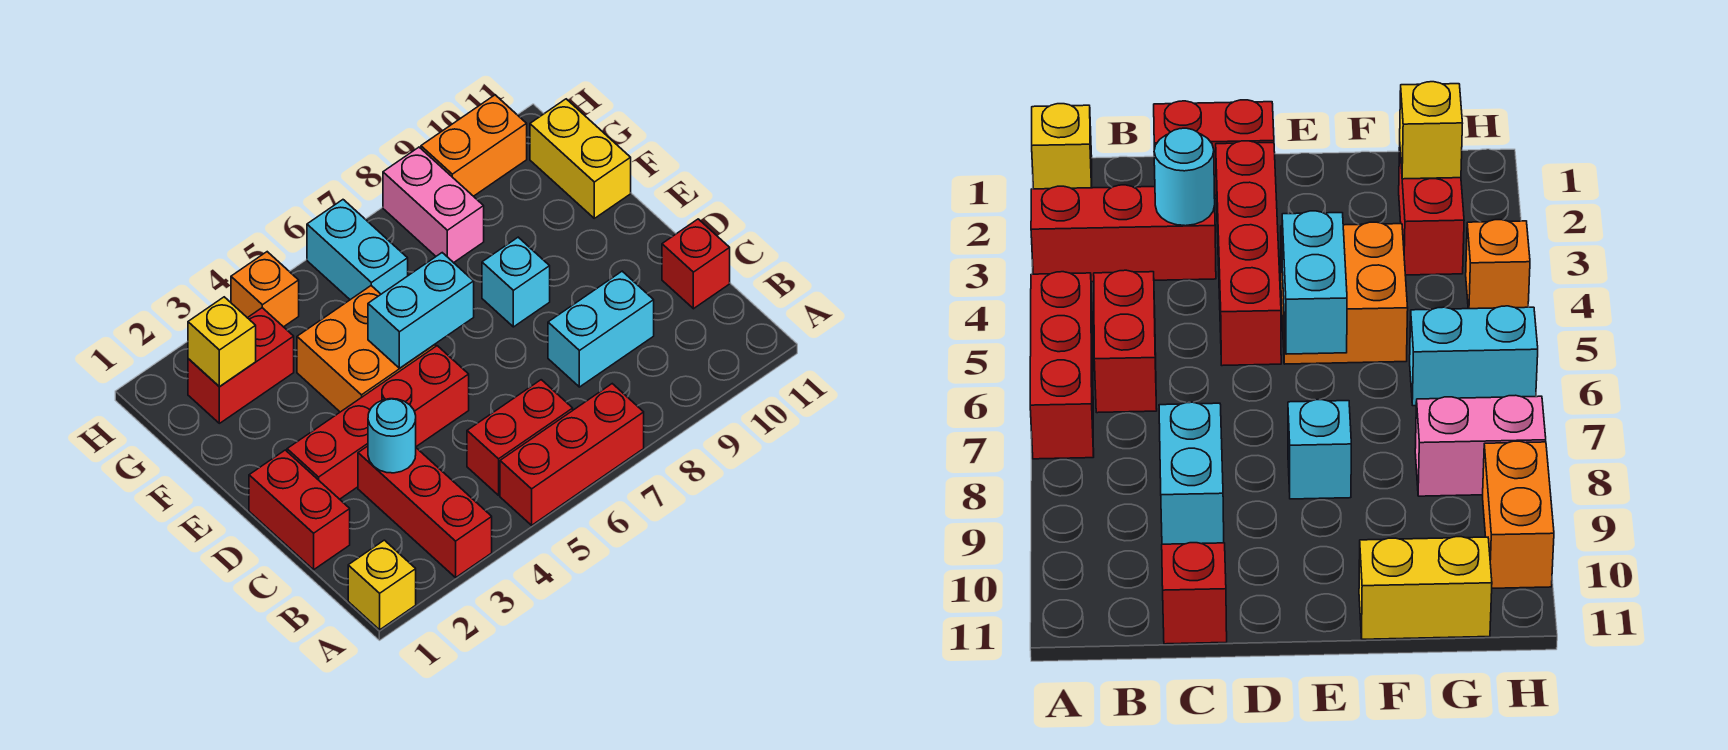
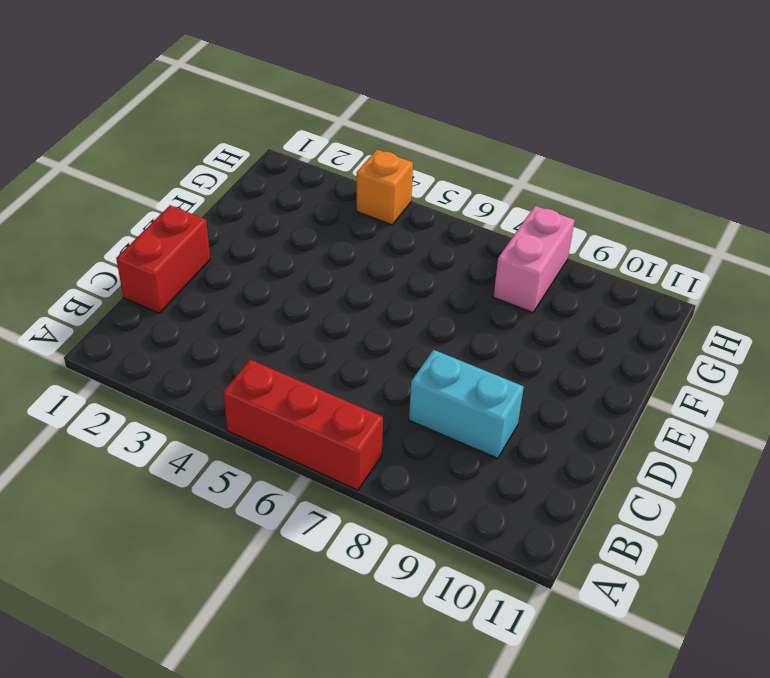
none -> yellow 1x1 brick [348,540,416,630]
none -> red 1x3 brick [358,446,492,577]
none -> red 1x2 brick [467,380,573,495]

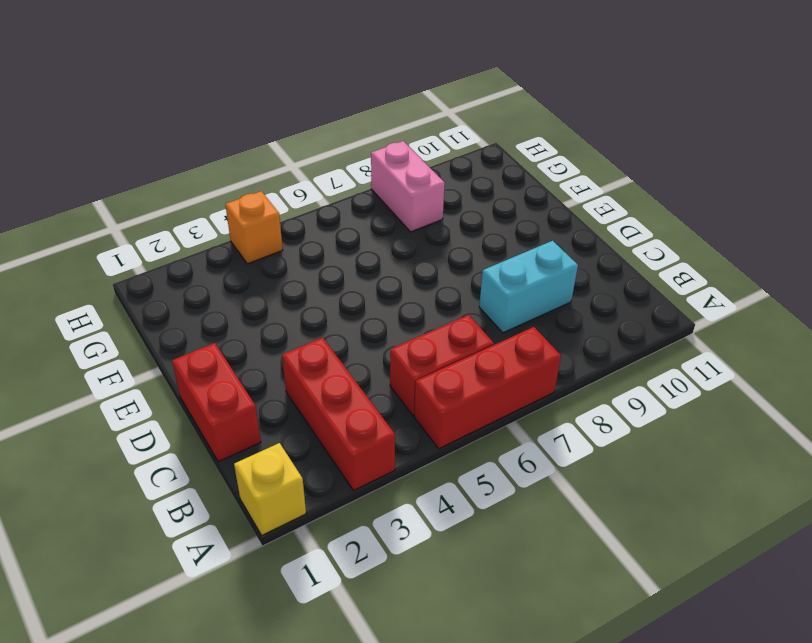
none -> red 1x1 brick [662,219,730,309]
none -> red 1x4 brick [287,346,469,499]
none -> orange 2x2 brick [297,286,436,412]

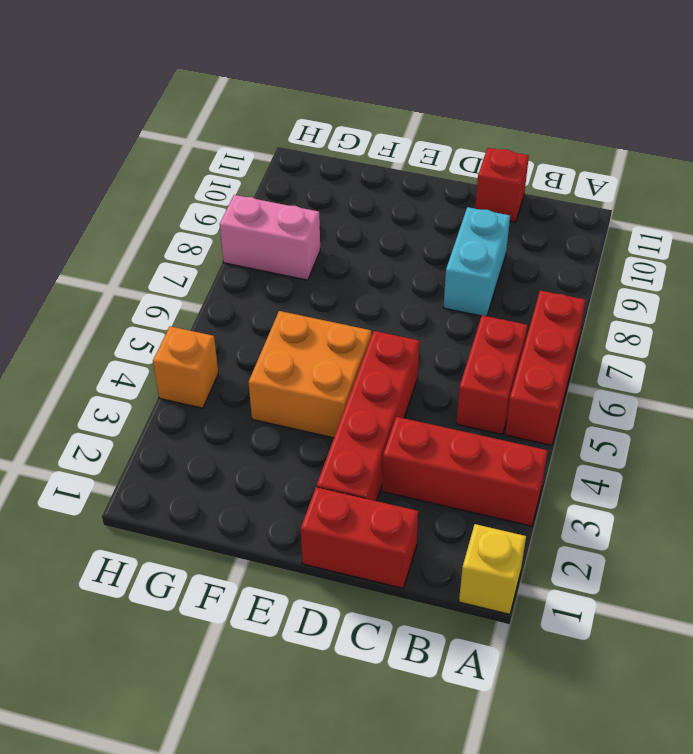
none -> cyan 1x1 brick [482,237,550,327]
none -> yellow 1x2 brick [530,99,631,218]
none -> red 1x2 brick [188,308,294,423]

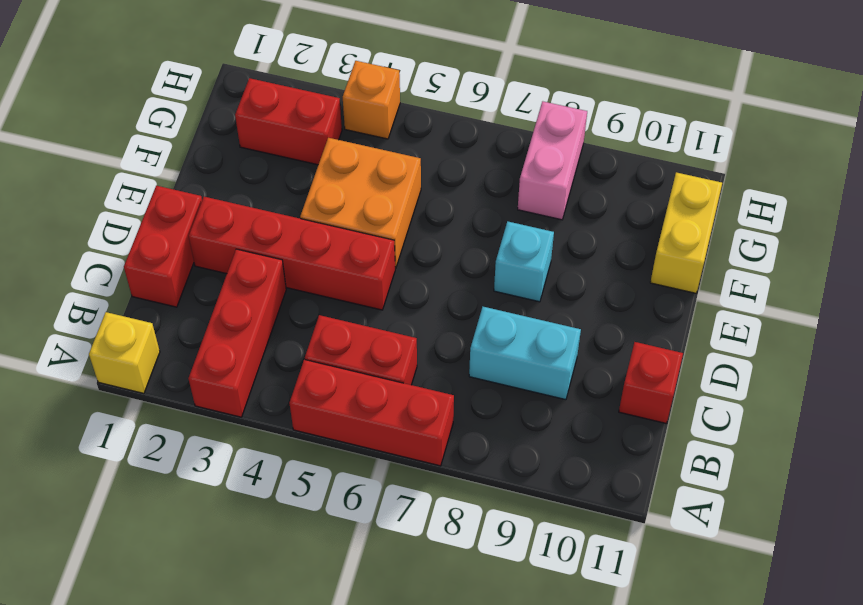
none -> cyan 1x2 brick [307,200,408,300]
none -> orange 1x2 brick [421,95,527,196]
none -> cyan 1x1 round brick [368,399,416,473]

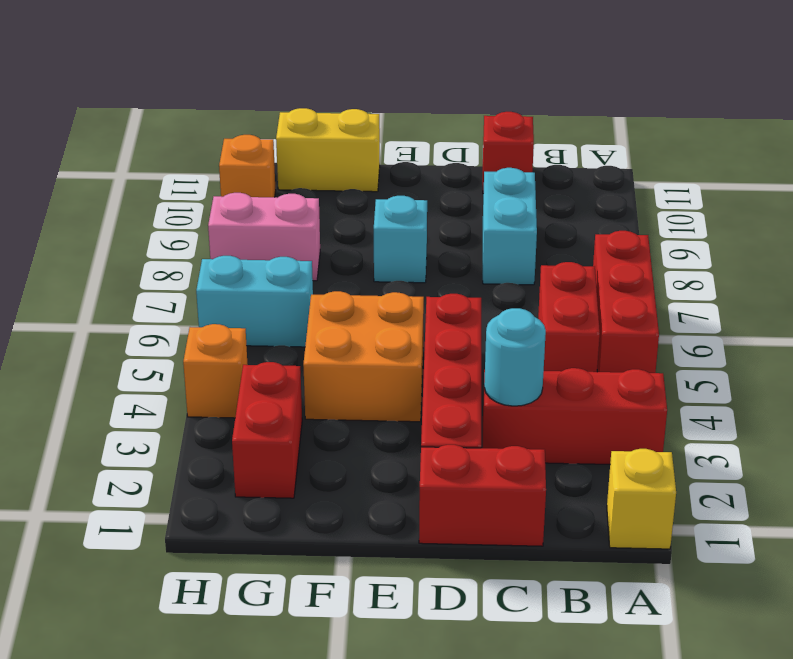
orange 1x1 brick [219,135,276,197] -> orange 1x2 brick [421,95,527,196]
none -> cyan 1x2 brick [368,253,474,368]
none -> yellow 1x1 brick [188,297,256,387]

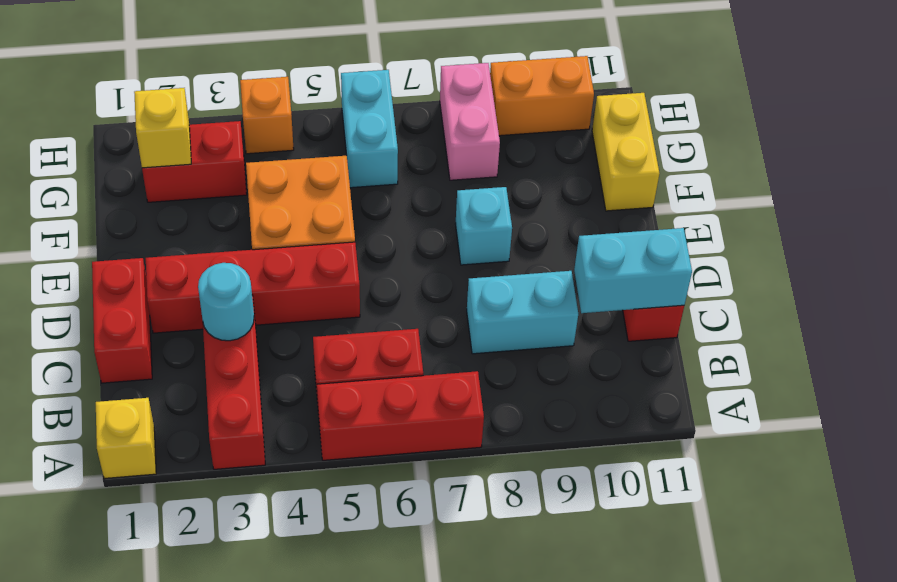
cyan 1x2 brick [574,228,692,313] -> cyan 1x2 brick moved to [368,253,474,368]

